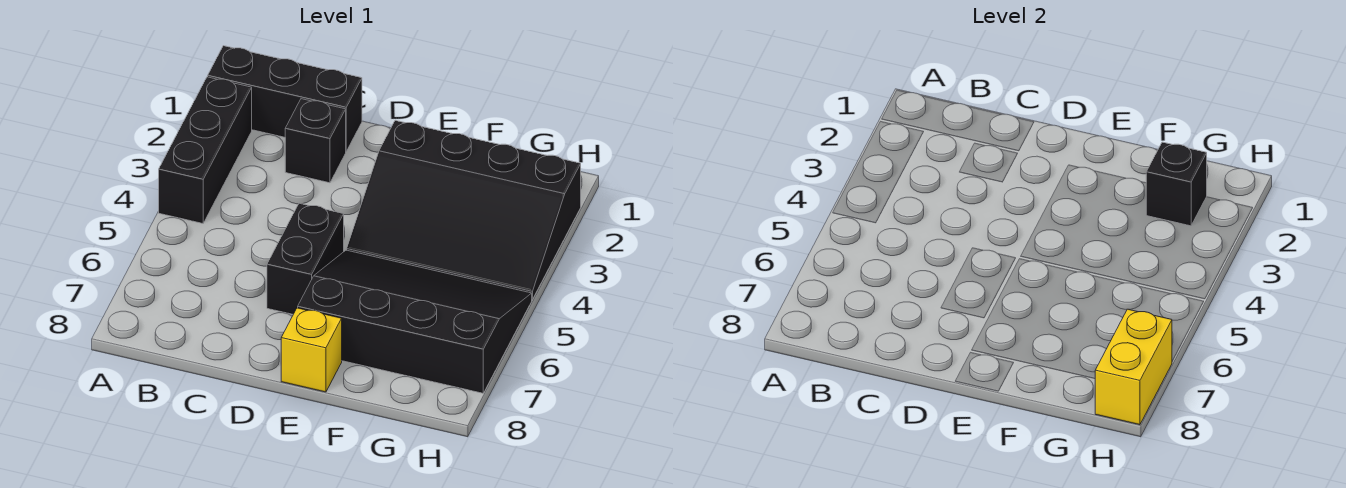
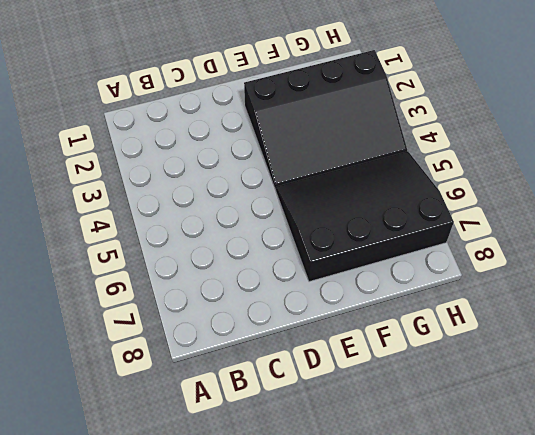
none -> black 1x3 brick [208,46,362,151]
none -> black 1x3 brick [159,77,252,223]

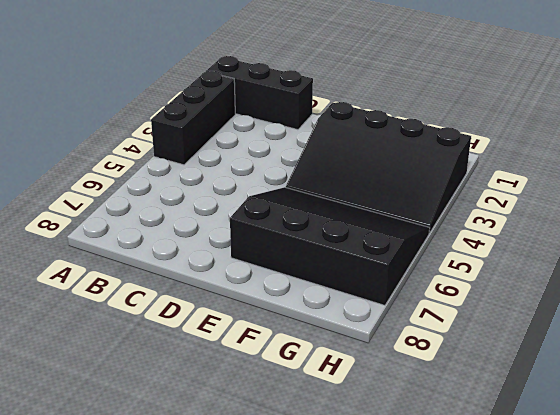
none -> black 1x1 brick [285,99,346,183]
none -> black 1x2 brick [267,203,344,314]

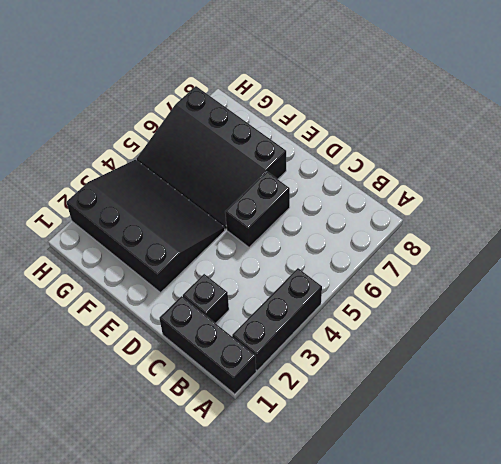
none -> yellow 1x1 brick [281,308,342,392]
none -> black 1x1 brick [1146,142,1207,226]

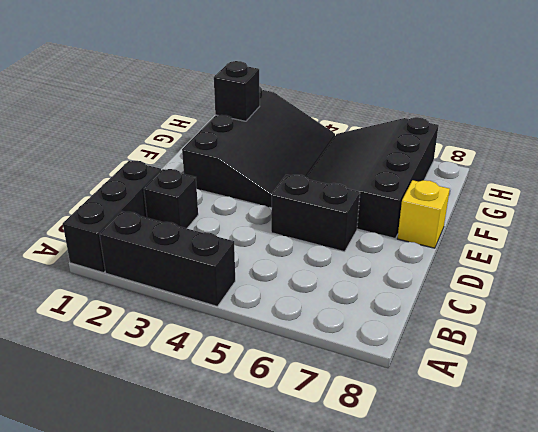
none -> yellow 1x2 brick [1095,309,1172,425]

